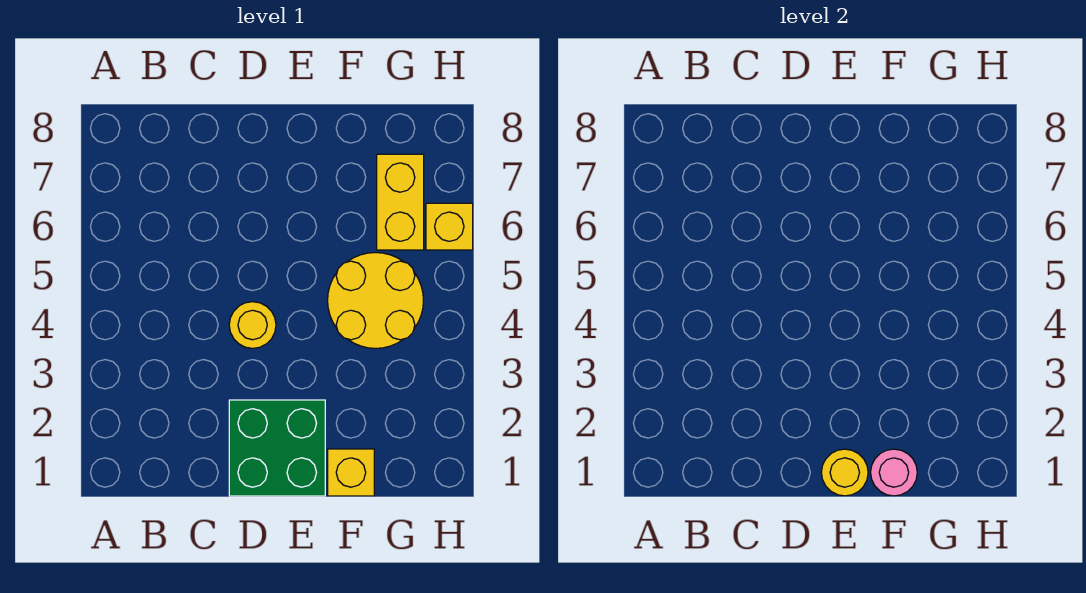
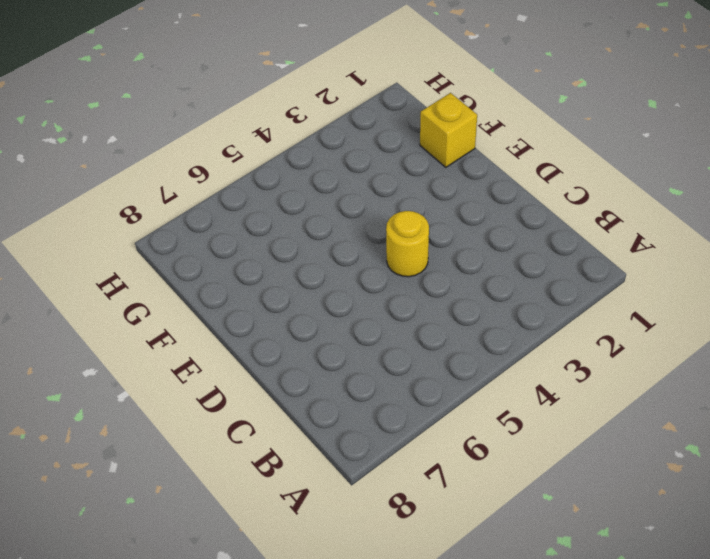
none -> green 2x2 brick [229,400,325,496]
none -> yellow 2x2 round brick [328,253,423,348]

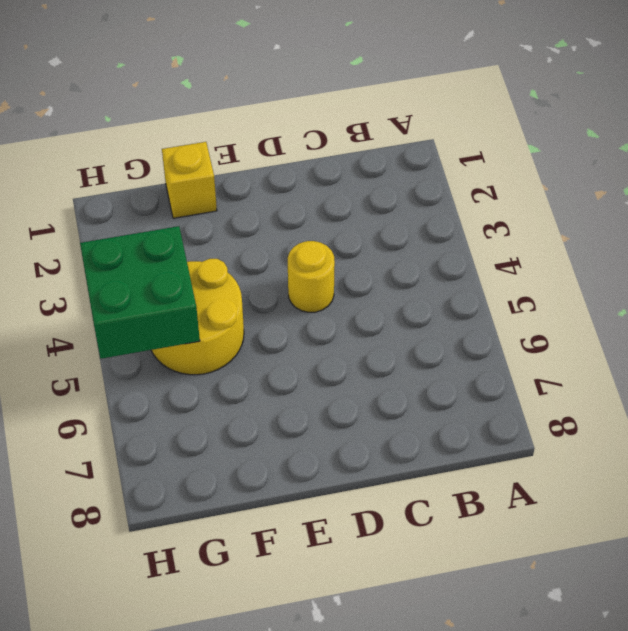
green 2x2 brick [80,226,200,359] -> green 2x2 brick moved to [229,400,325,496]
none -> yellow 1x2 brick [377,154,424,250]
none -> yellow 1x1 brick [426,203,473,250]

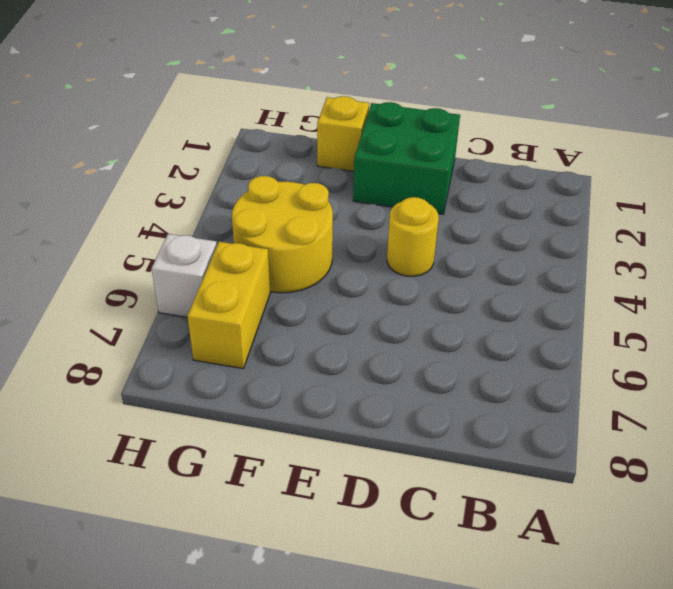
white 1x1 brick [152,234,217,317] -> yellow 1x1 brick [426,203,473,250]
none -> yellow 1x1 round brick [821,449,868,496]
none -> pink 1x1 round brick [871,449,917,496]

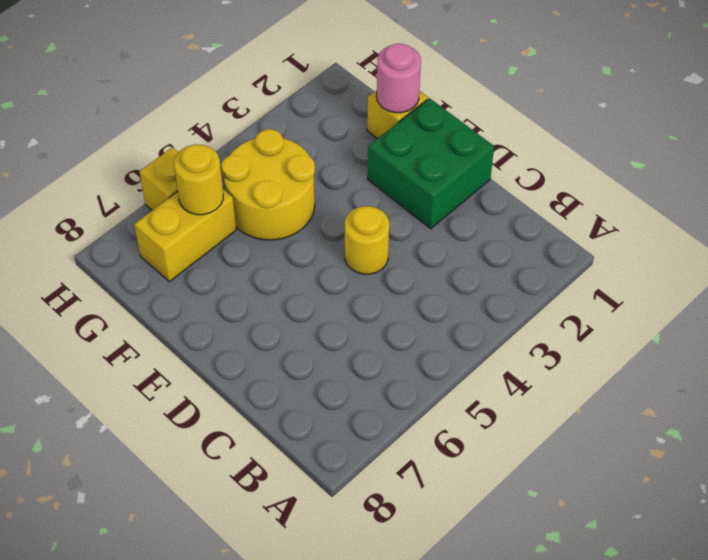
yellow 1x1 round brick [174,144,223,215] -> yellow 1x1 round brick moved to [821,449,868,496]

